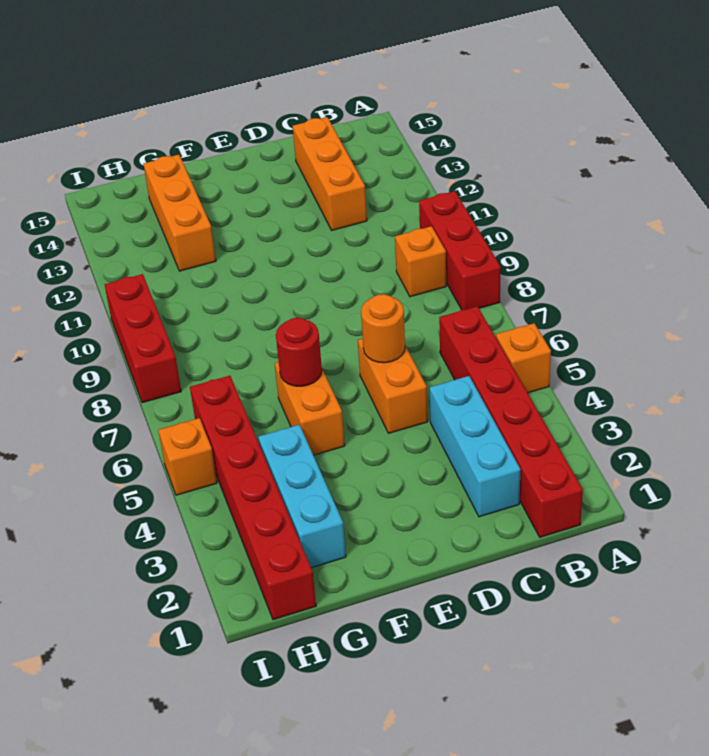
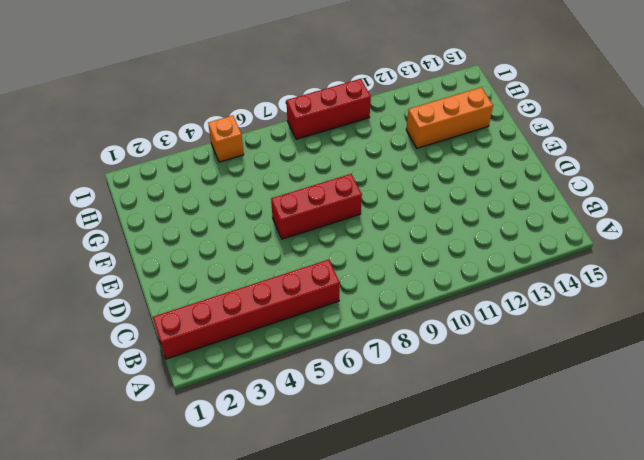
red 1x3 brick [271,174,362,239] -> red 1x3 brick moved to [419,191,501,310]
none -> orange 1x1 brick [496,323,551,393]
none -> orange 1x1 brick [395,226,446,297]
none -> cyan 1x3 brick [430,376,520,517]

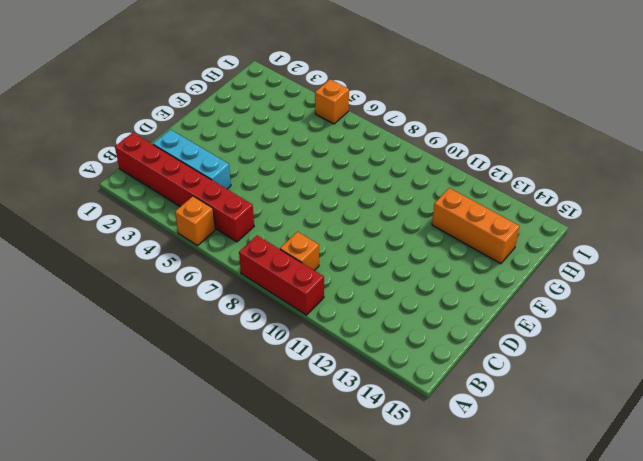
none -> orange 1x3 brick [293,117,367,230]
none -> orange 1x2 brick [358,338,428,433]
none -> orange 1x2 brick [275,362,345,455]

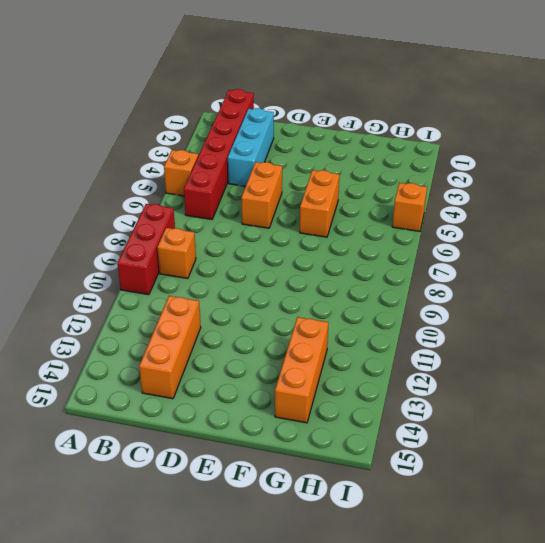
none -> cyan 1x3 brick [258,425,346,568]
none -> red 1x6 brick [190,376,316,620]
none -> red 1x3 brick [104,274,181,403]

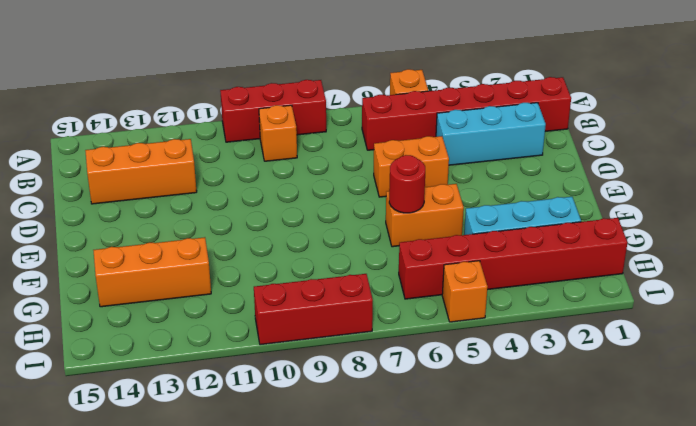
none -> orange 1x1 round brick [361,294,405,363]

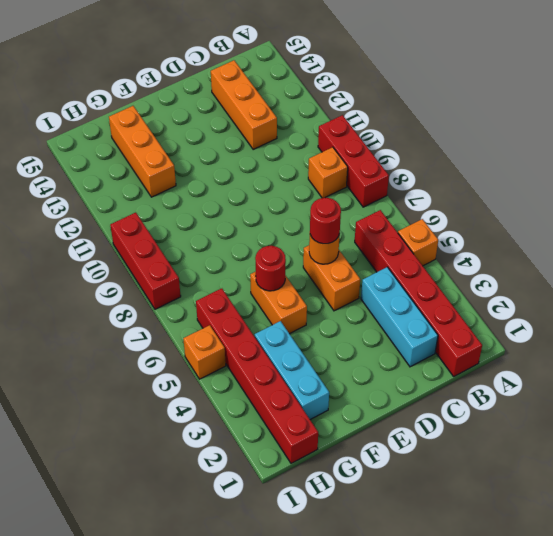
red 1x1 round brick [310,198,341,244] -> none

